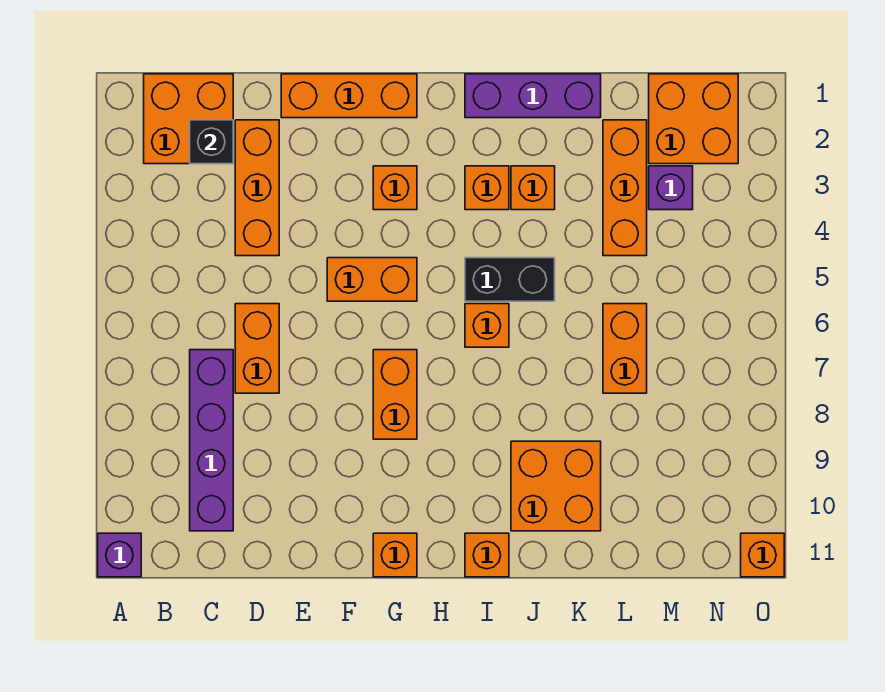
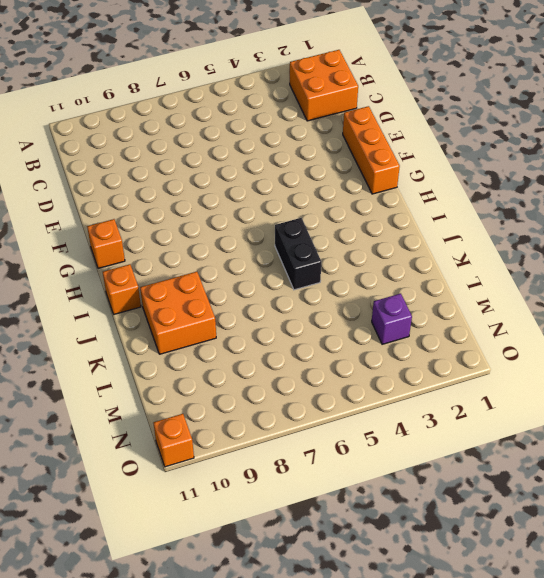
none -> purple 1x1 brick [98,533,141,577]
none -> purple 1x4 brick [190,350,233,531]
none -> orange 1x3 brick [235,120,279,256]

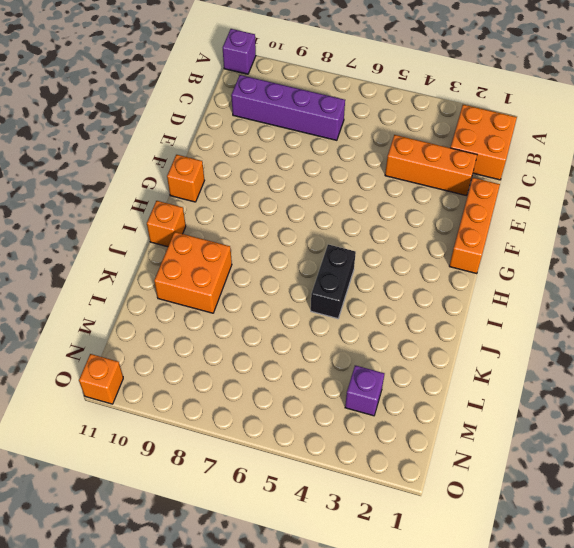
none -> orange 1x2 brick [235,304,279,393]
none -> orange 1x2 brick [327,258,417,301]
none -> orange 1x1 brick [373,166,417,210]

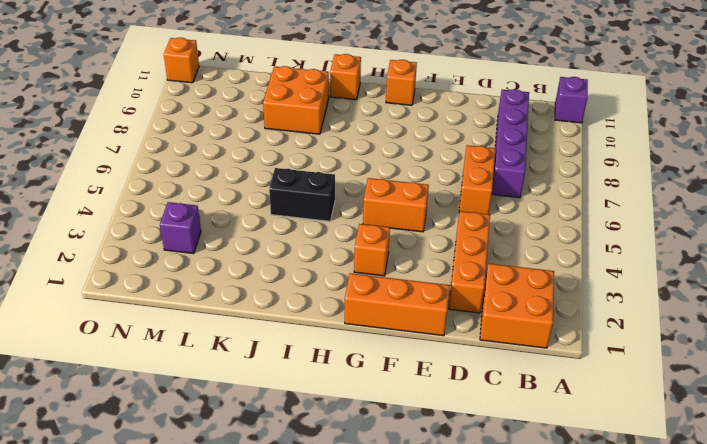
none -> orange 1x2 brick [373,350,417,439]
none -> purple 1x3 brick [465,74,601,118]
none -> orange 1x1 brick [465,166,509,210]

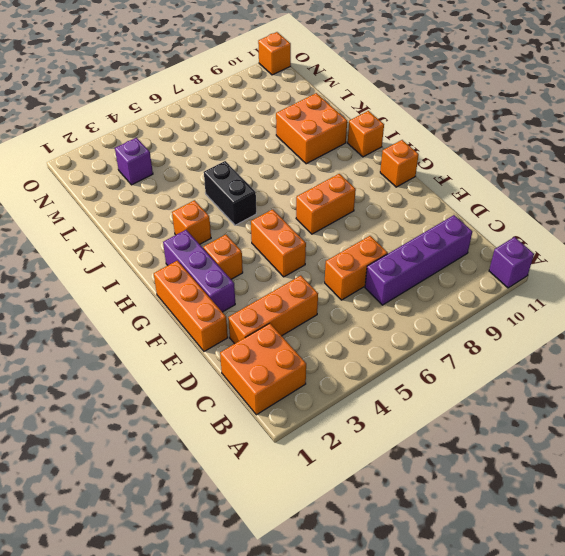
purple 1x3 brick [163,230,235,312] -> purple 1x3 brick moved to [465,74,601,118]
none -> orange 1x1 brick [465,304,509,347]
none -> orange 1x1 brick [511,166,555,210]
none -> orange 1x3 brick [603,120,647,256]

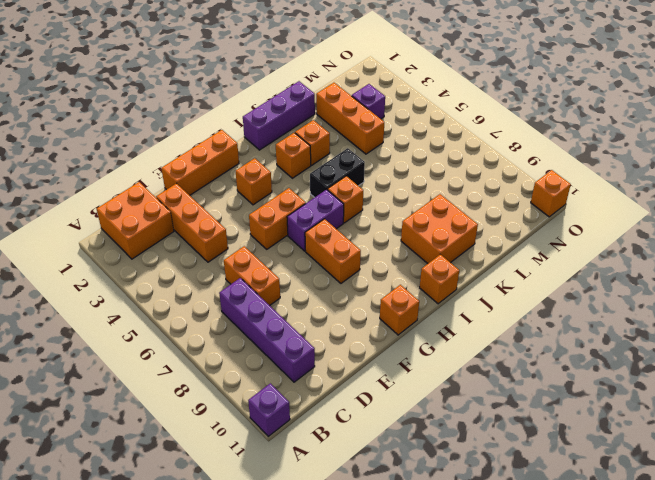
purple 1x2 brick [287,189,344,251] -> none
none -> orange 1x2 brick [603,304,647,393]
none -> orange 2x2 brick [649,74,738,164]
none -> black 1x1 brick [190,120,233,164]

